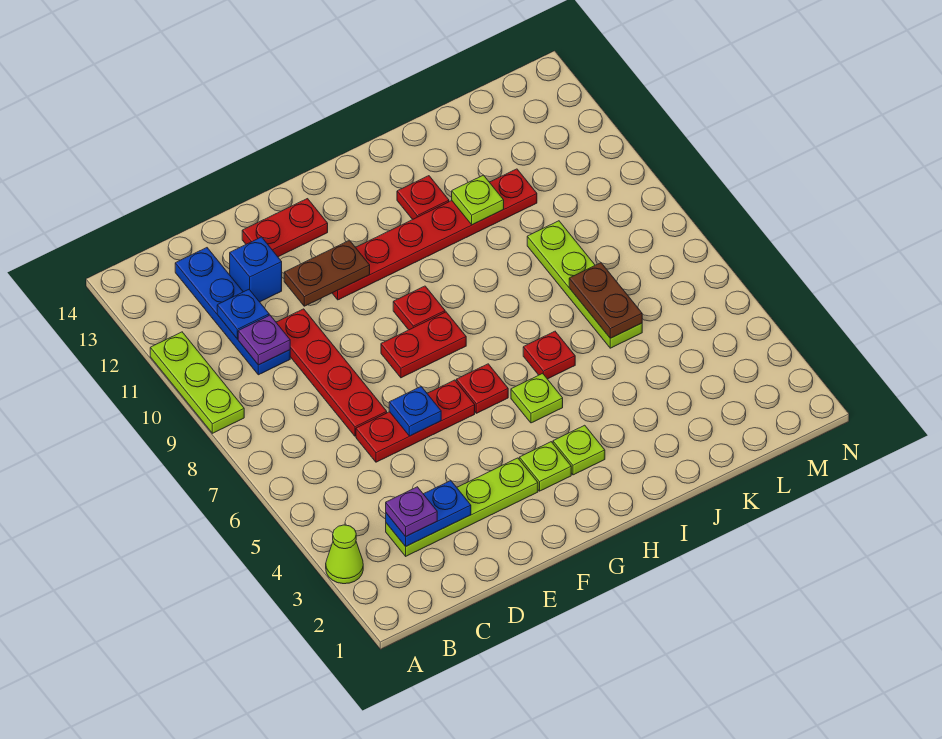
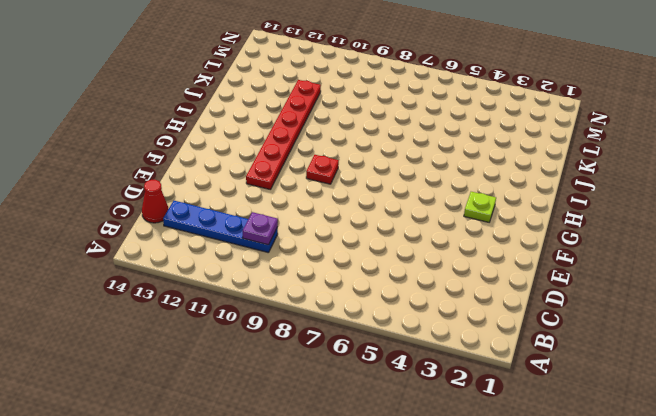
red 1x1 cone [142,180,168,223] -> none
none -> lime 1x1 cone [326,525,363,584]
none -> lime 1x3 plate [150,332,244,433]
none -> lime 1x4 plate [386,458,538,556]

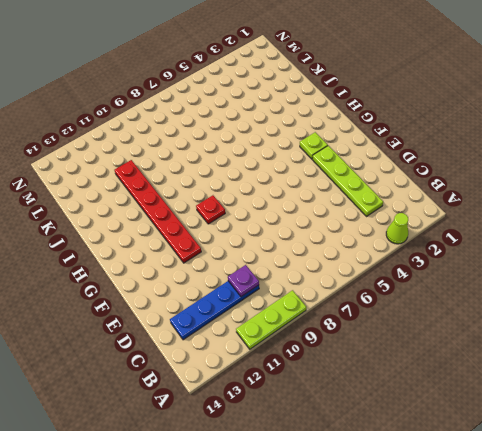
none -> red 1x3 plate [356,380,475,462]
none -> red 1x4 plate [276,309,387,436]
none -> blue 1x1 brick [230,237,282,302]

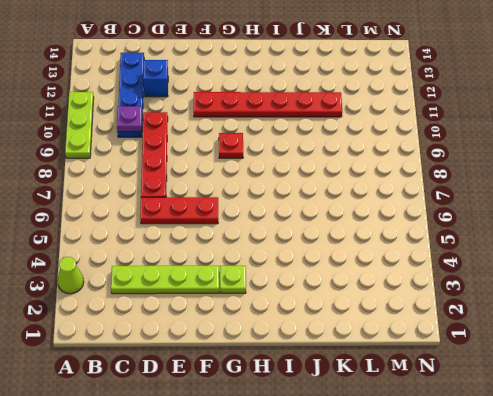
none -> red 1x2 plate [242,199,328,257]
none -> red 1x2 plate [381,312,466,378]
none -> red 1x1 plate [456,364,508,413]

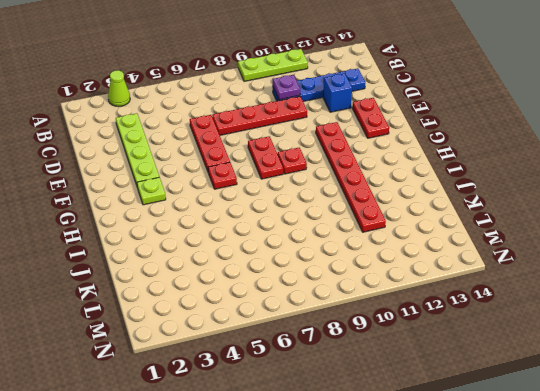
none -> lime 1x1 plate [553,425,605,475]
none -> lime 1x1 plate [511,373,563,423]
none -> red 1x1 plate [523,331,575,379]

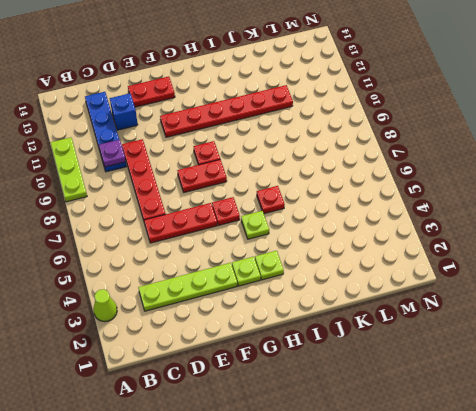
none -> red 1x1 plate [397,176,449,219]
none -> lime 1x4 plate [527,221,642,348]
none -> blue 1x2 plate [386,481,471,546]

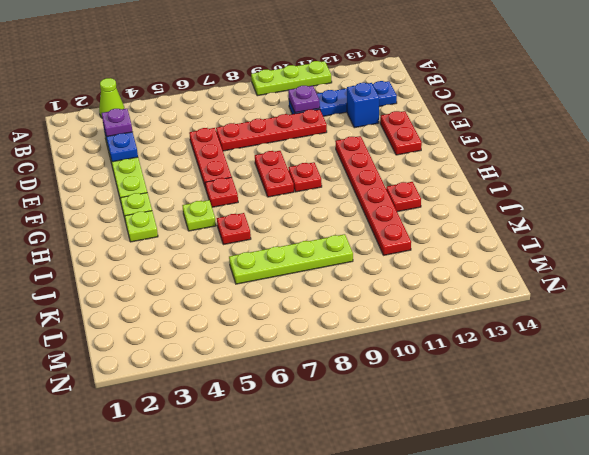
none -> blue 1x1 plate [217,290,269,339]
none -> blue 1x1 plate [389,387,441,436]
none -> brown 1x2 plate [284,240,370,306]

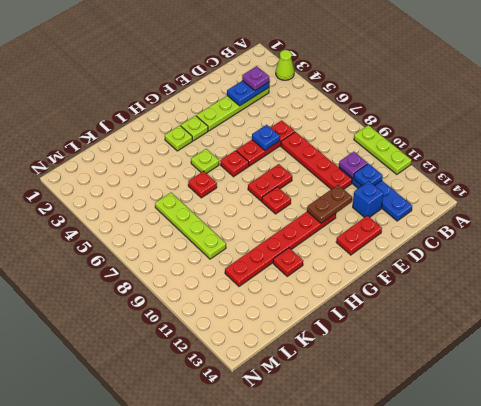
none -> lime 1x1 plate [452,175,504,225]
none -> brown 1x2 plate [569,263,642,338]

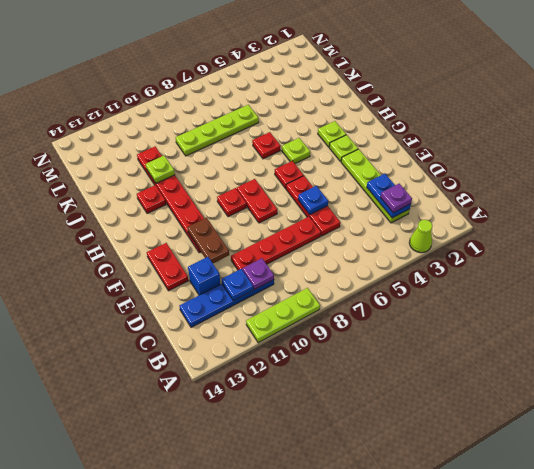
none -> brown 1x2 plate [569,263,642,338]

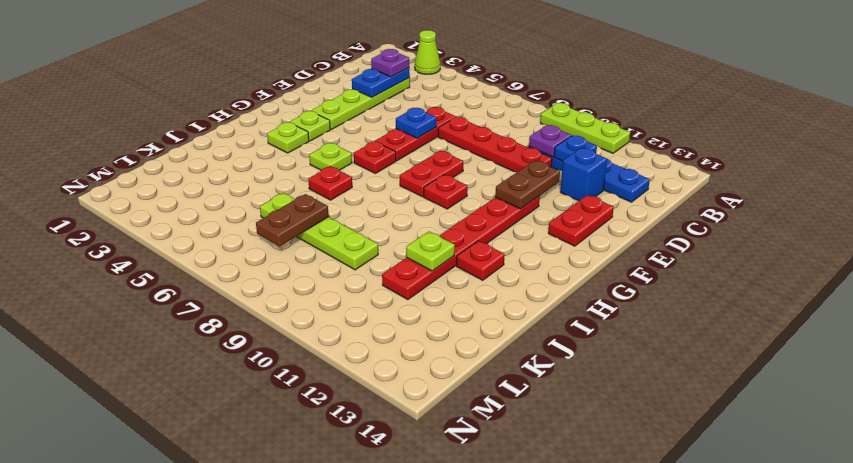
brown 1x2 plate [256,194,329,246] -> brown 1x2 plate turned to [569,263,642,338]

